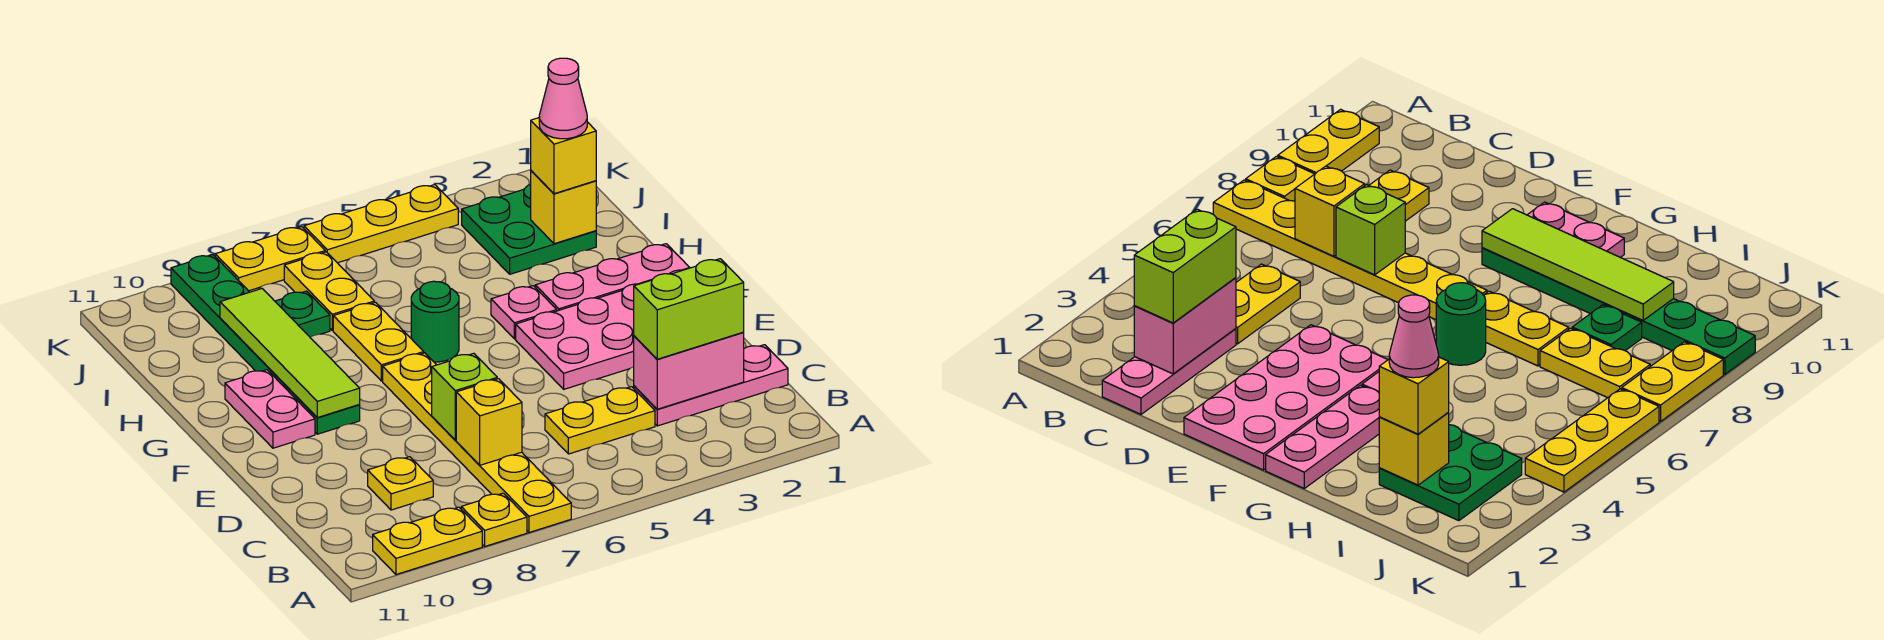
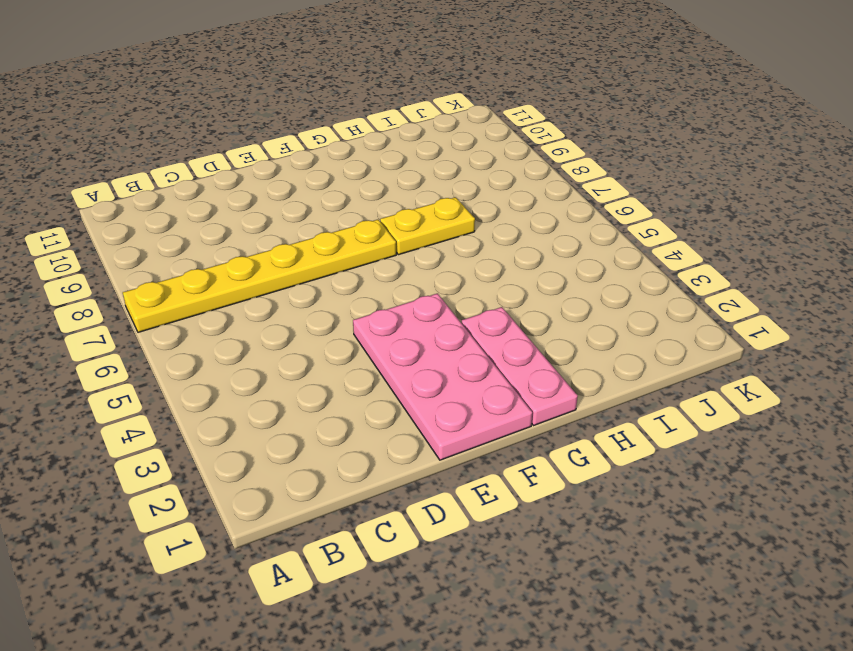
none -> yellow 1x1 plate [461,493,527,546]
none -> yellow 1x2 plate [373,507,482,575]
none -> pink 1x3 plate [634,345,788,426]

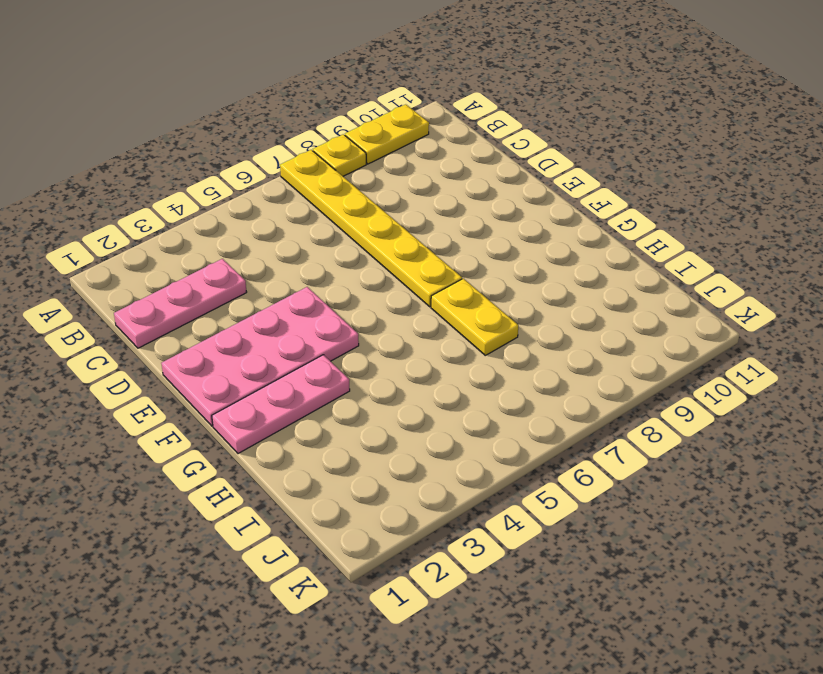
none -> yellow 1x2 plate [545,387,655,454]
none -> yellow 1x1 plate [368,457,433,510]
none -> green 1x6 plate [171,255,360,434]

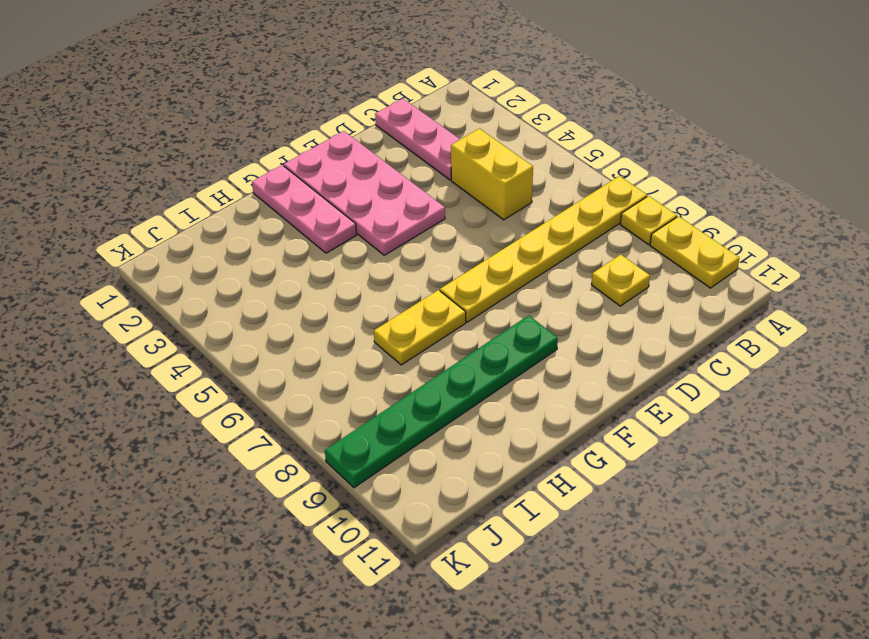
yellow 1x2 brick [451,129,533,220] -> yellow 1x2 plate [545,387,655,454]
none -> pink 1x2 plate [225,370,315,448]
none -> pink 1x1 plate [491,286,557,339]
none -> green 1x1 round brick [411,281,459,362]

